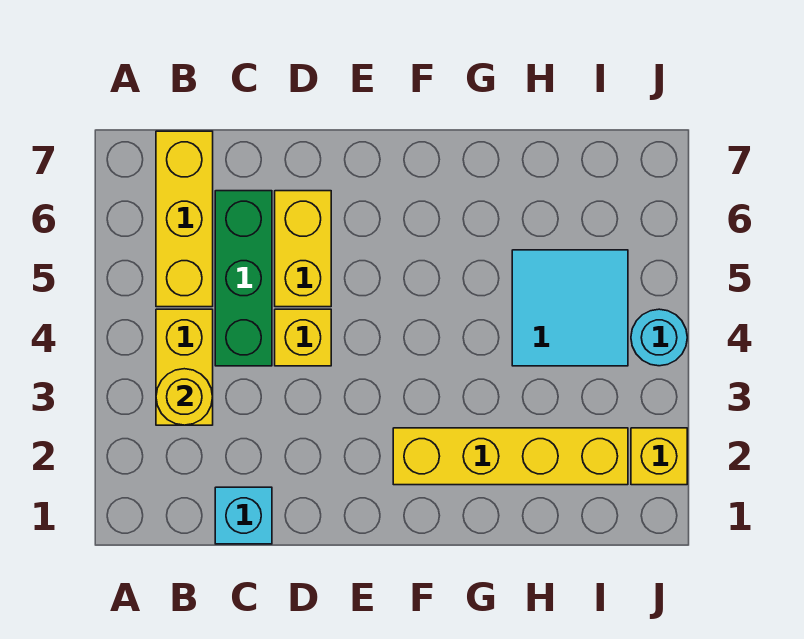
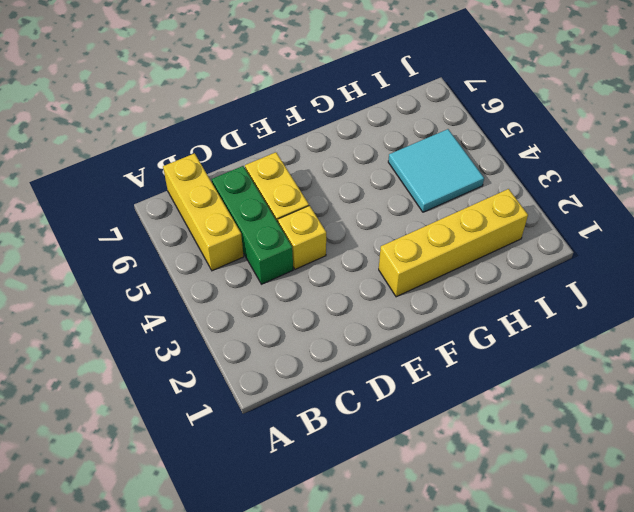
none -> yellow 1x2 brick [156,309,213,425]
none -> cyan 1x1 brick [215,487,272,544]

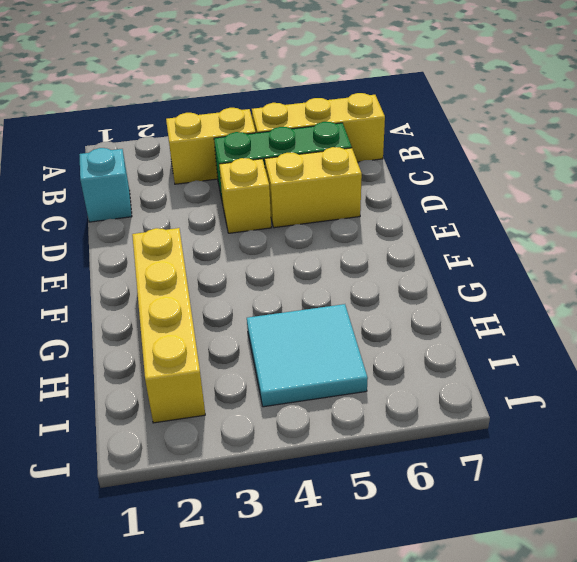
none -> yellow 1x1 brick [631,428,687,485]
none -> cyan 1x1 round brick [631,309,687,366]

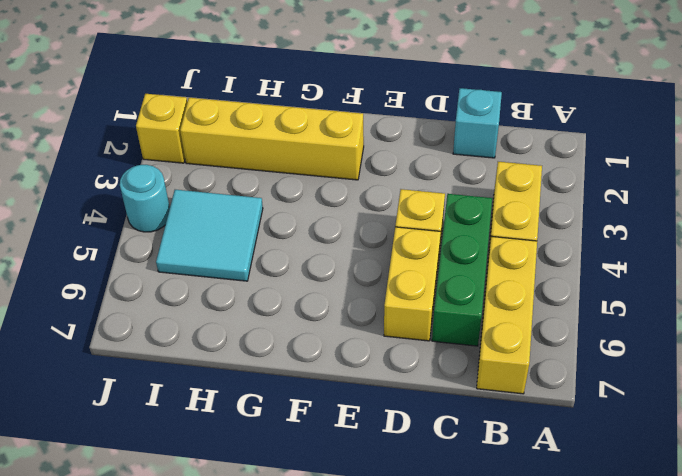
none -> yellow 1x1 round brick [156,369,213,425]

